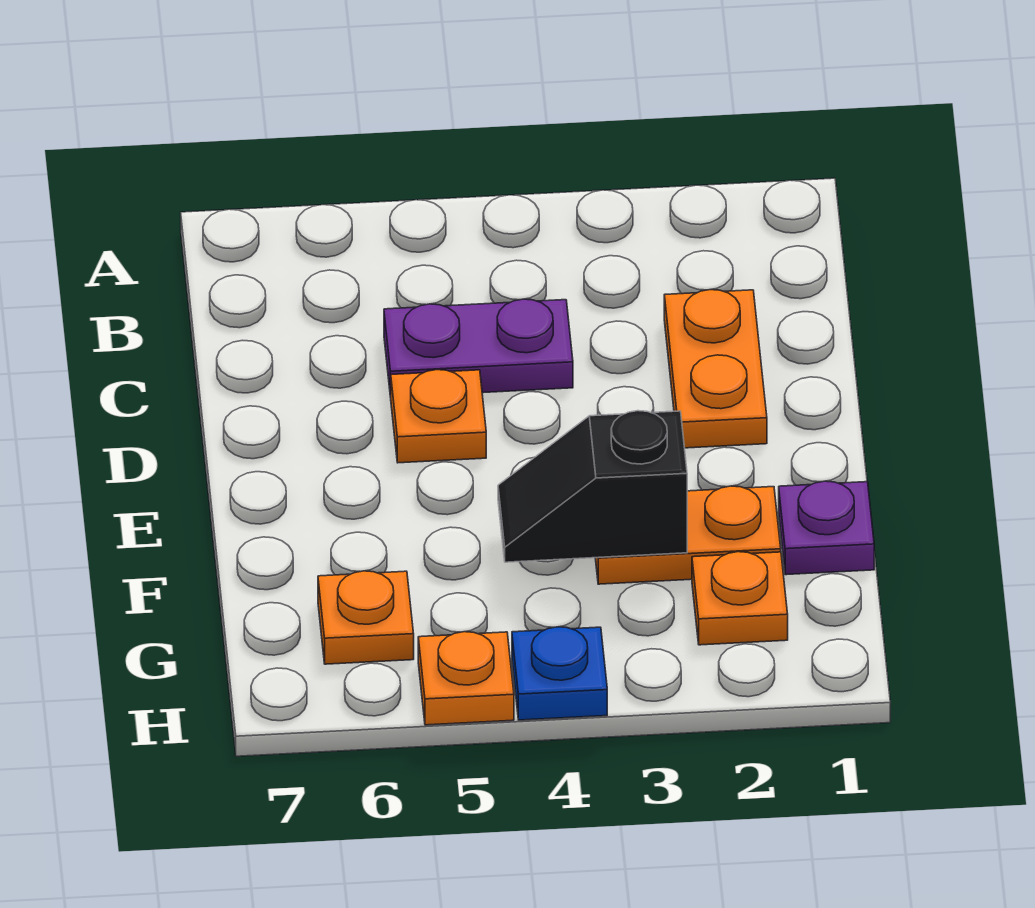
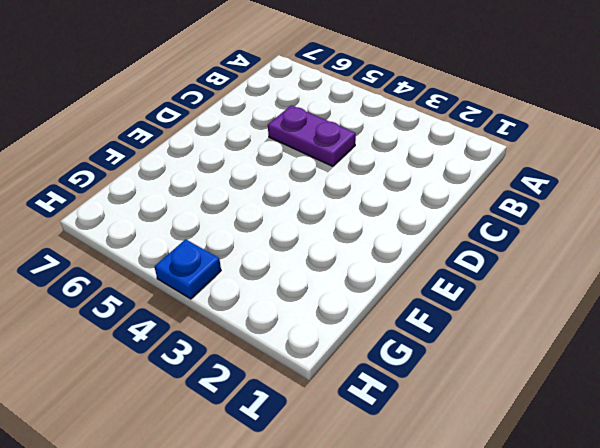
none -> orange 1x2 plate [664,290,767,448]
none -> orange 1x1 plate [391,370,486,463]

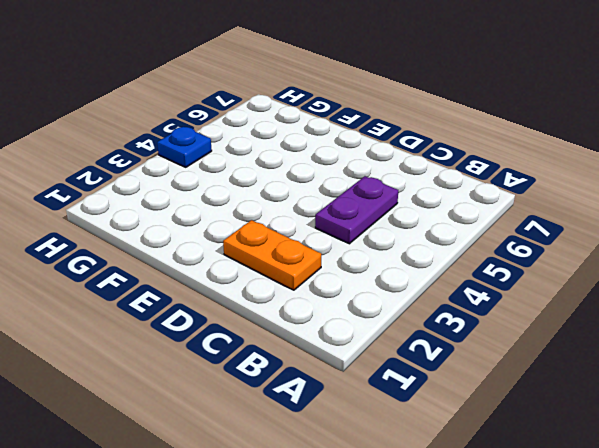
none -> orange 1x1 plate [391,370,486,463]
none -> purple 1x1 plate [779,481,874,575]

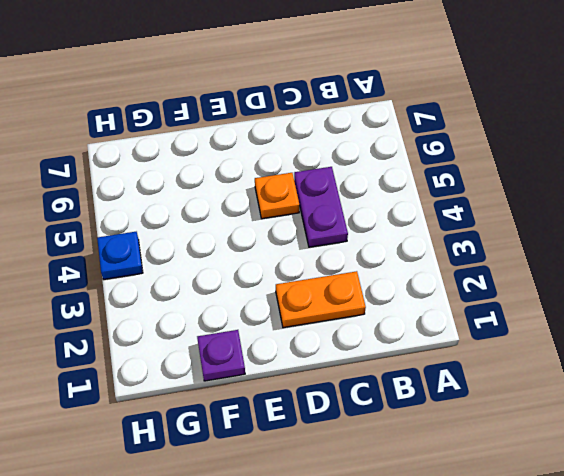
none -> orange 1x2 plate [595,486,781,584]
none -> orange 1x1 plate [692,552,788,645]

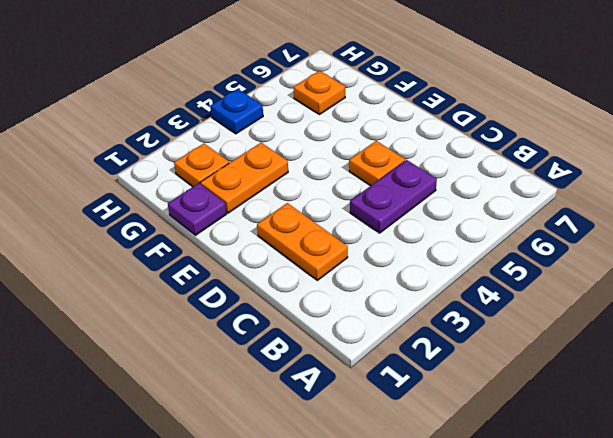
none -> orange 1x1 plate [418,632,514,725]
none -> black 1x2 slope [498,411,687,562]

